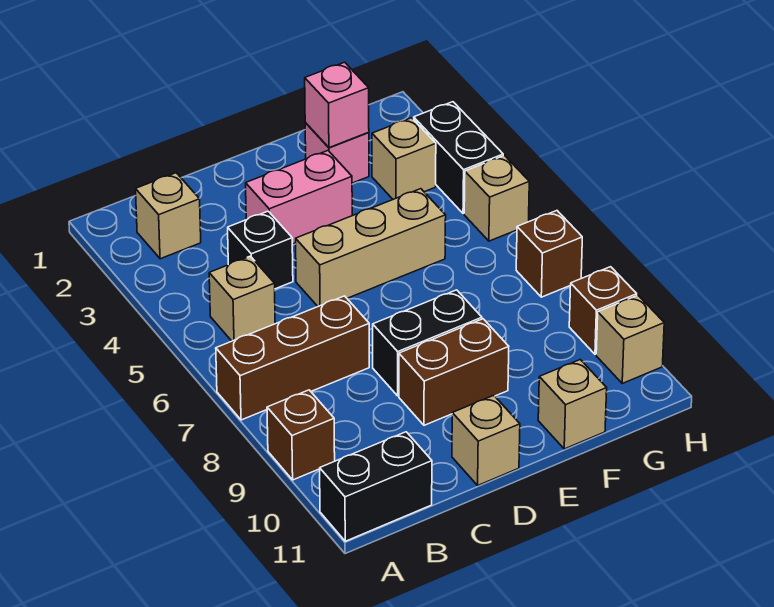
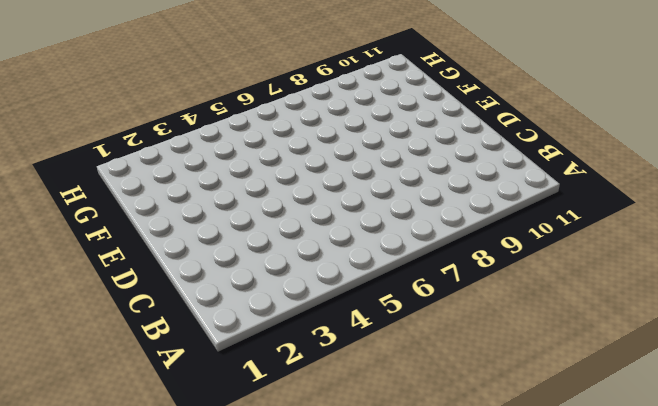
none -> brown 1x3 brick [216,296,369,420]
none -> brown 1x1 brick [267,390,335,480]
none -> black 1x2 brick [320,432,432,541]

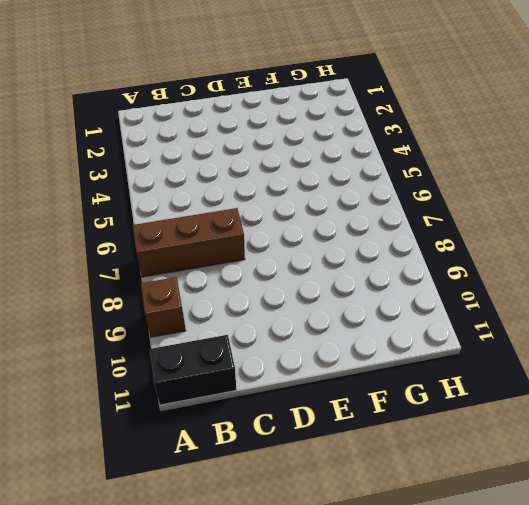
none -> tan 1x1 brick [136,173,201,259]
none -> tan 1x1 brick [209,256,275,341]
none -> black 1x1 brick [228,211,293,289]

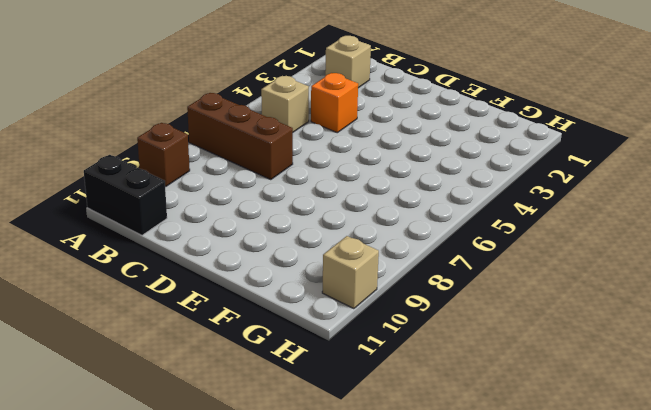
orange 1x1 brick [311,73,358,133] -> black 1x1 brick [228,211,293,289]
none -> pink 1x2 brick [246,151,352,244]
none -> tan 1x3 brick [296,189,446,306]
none -> black 1x2 brick [373,290,482,396]

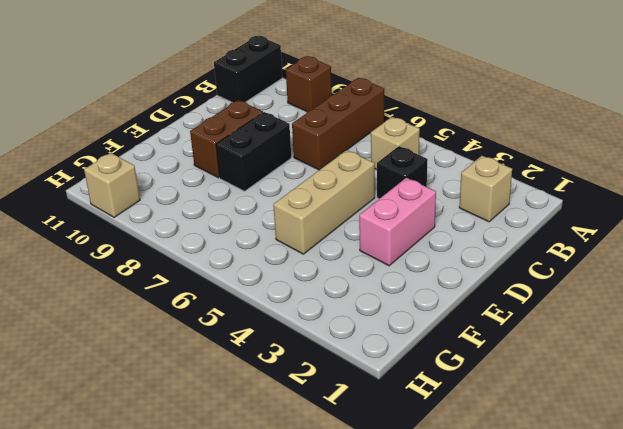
none -> tan 1x1 brick [452,395,520,485]
none -> pink 1x1 brick [305,123,369,183]
none -> tan 1x1 brick [538,360,607,449]

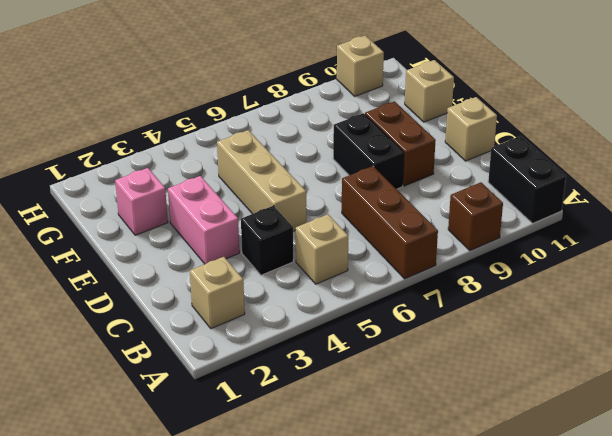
none -> tan 1x1 brick [372,118,436,199]
none -> black 1x2 brick [414,102,503,214]
none -> tan 1x1 brick [464,155,529,241]

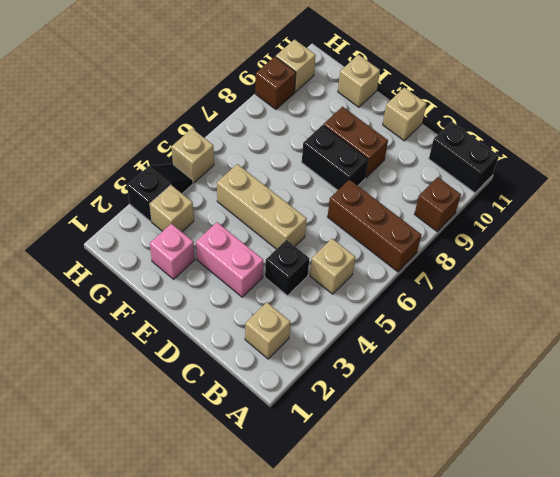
black 1x2 slope [127,164,193,221] -> black 1x2 brick [414,102,503,214]
none -> brown 1x1 brick [516,211,582,297]
none -> pink 1x1 brick [305,62,369,148]

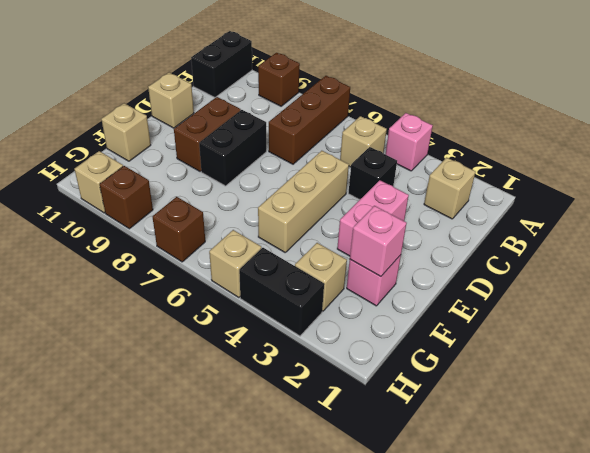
pink 1x1 brick [386,113,433,171] -> none

